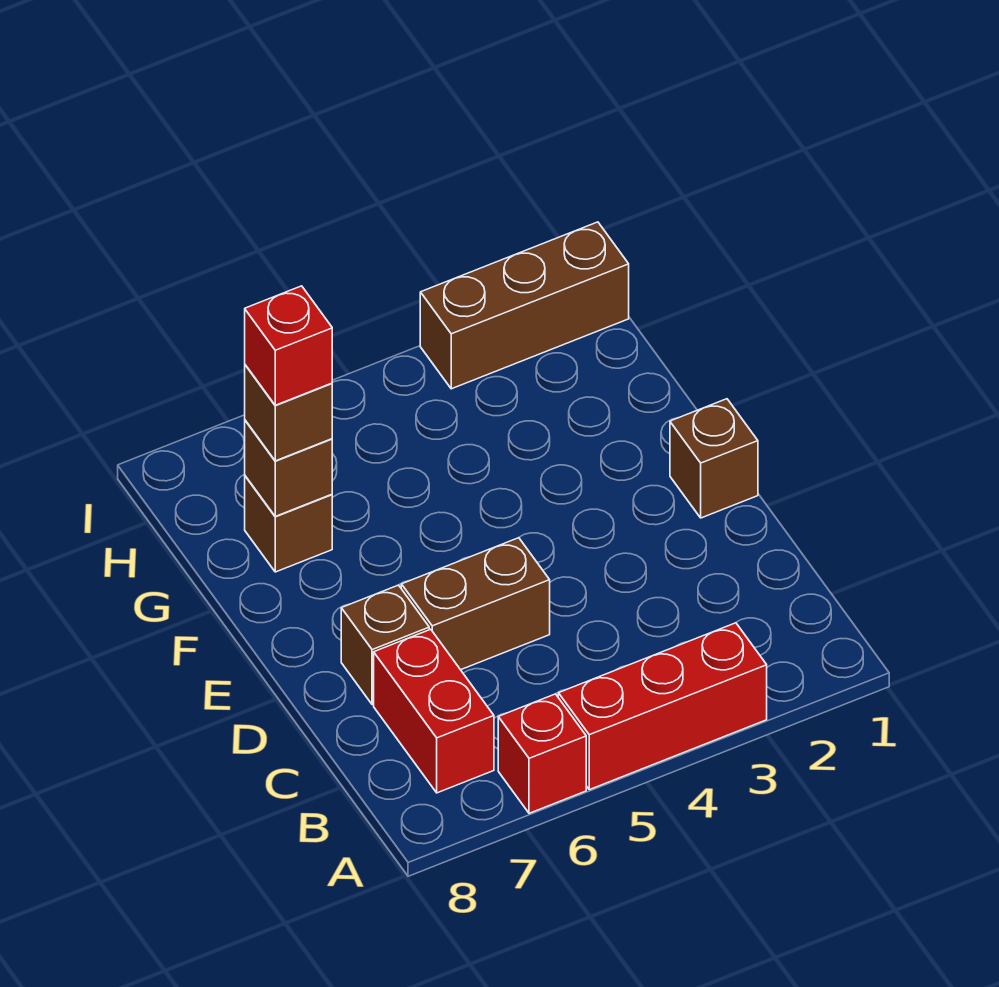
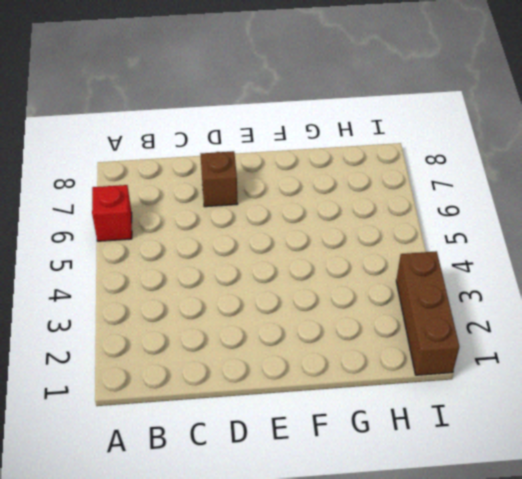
none -> red 1x3 brick [558,623,767,790]
none -> red 1x2 brick [374,629,494,793]

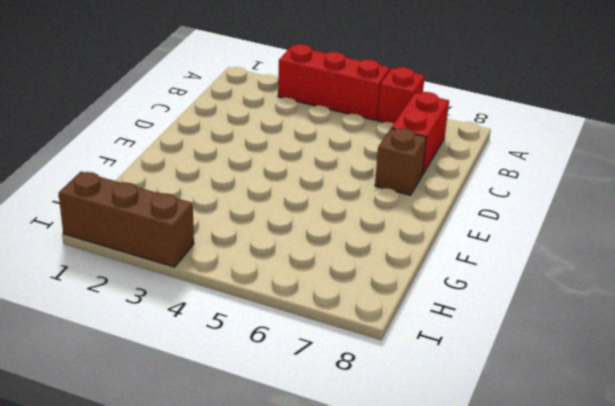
none -> brown 1x2 brick [401,538,550,670]
none -> brown 1x1 brick [670,399,758,518]

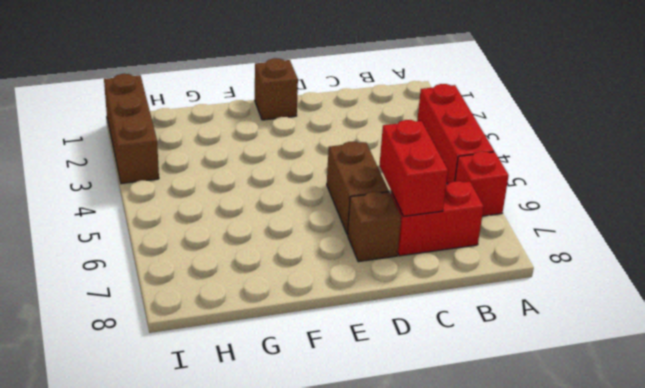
red 1x2 brick [379,120,448,216] -> none
none -> brown 1x1 brick [245,476,332,572]
none -> brown 1x1 brick [245,420,332,516]

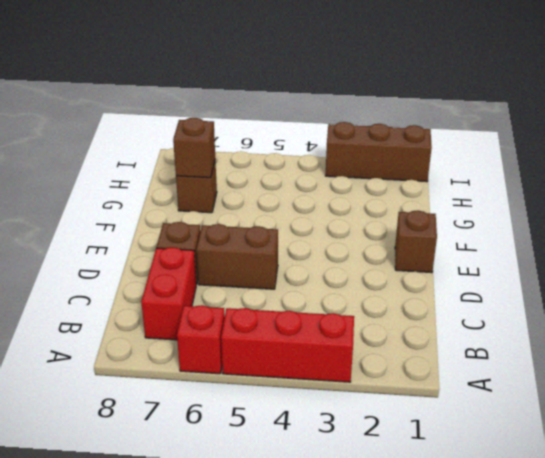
none -> brown 1x1 brick [245,365,332,461]
none -> red 1x1 brick [245,286,332,405]

